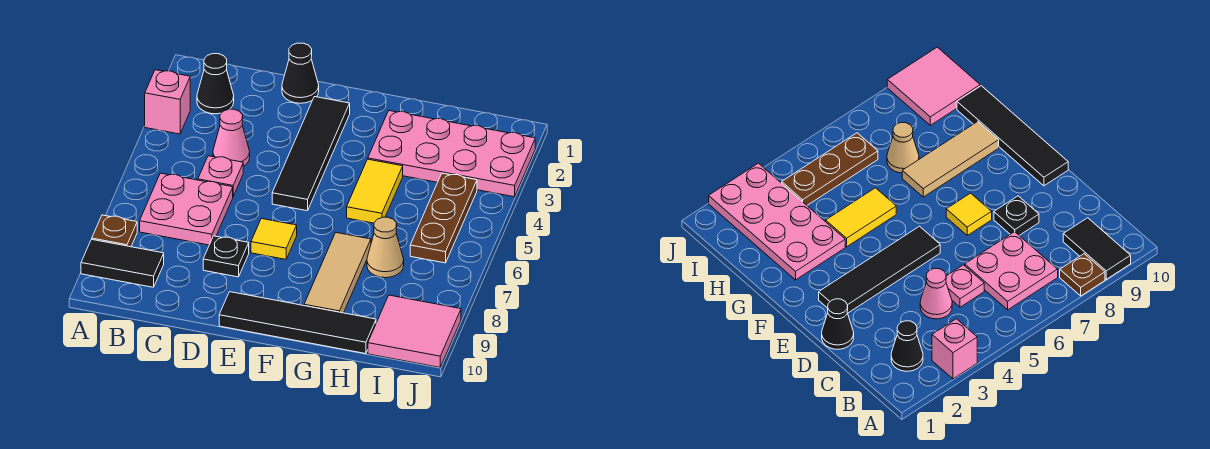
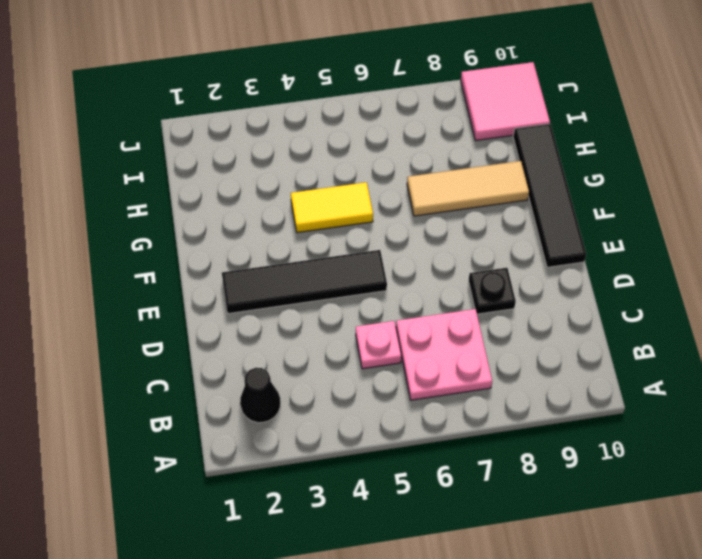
none -> pink 1x1 brick [145,70,190,134]
none -> brown 1x1 plate [92,215,137,247]
none -> black 1x2 tile [81,239,164,287]

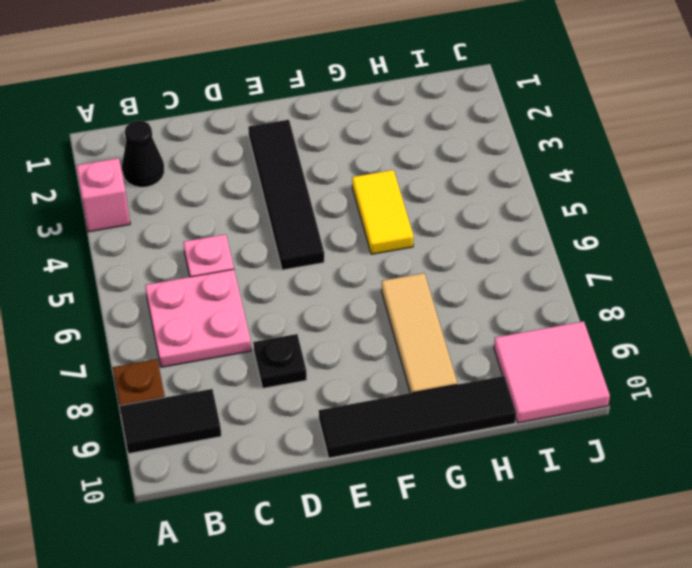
none -> pink 1x1 cone [213,109,250,166]
none -> black 1x1 cone [282,43,319,103]
none -> yellow 1x1 tile [251,219,297,259]

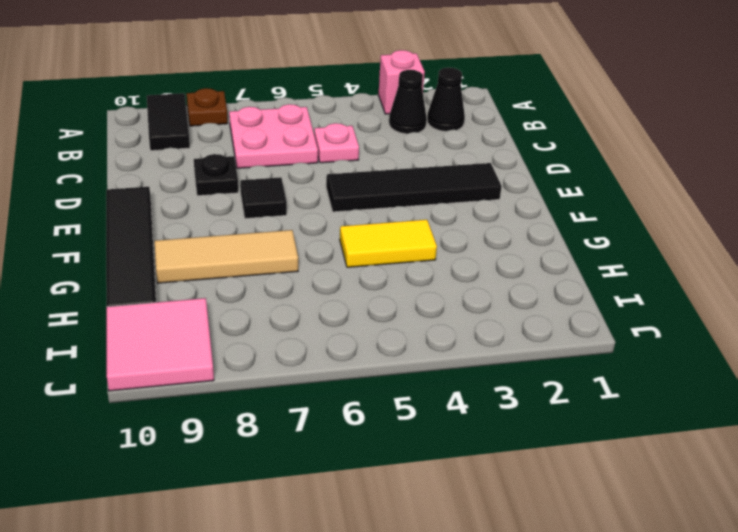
black 1x1 cone [389,70,427,134] -> black 1x1 cone moved to [282,43,319,103]
black 1x1 tile [240,177,287,219] -> yellow 1x1 tile [251,219,297,259]
none -> pink 1x1 cone [213,109,250,166]
none -> pink 2x4 plate [368,111,535,197]
none -> tan 1x1 cone [367,217,404,278]

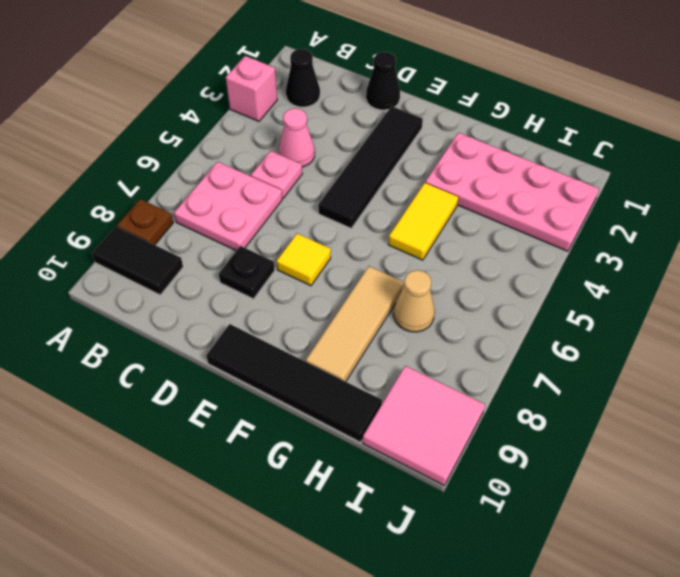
none -> brown 1x3 plate [410,173,477,263]

